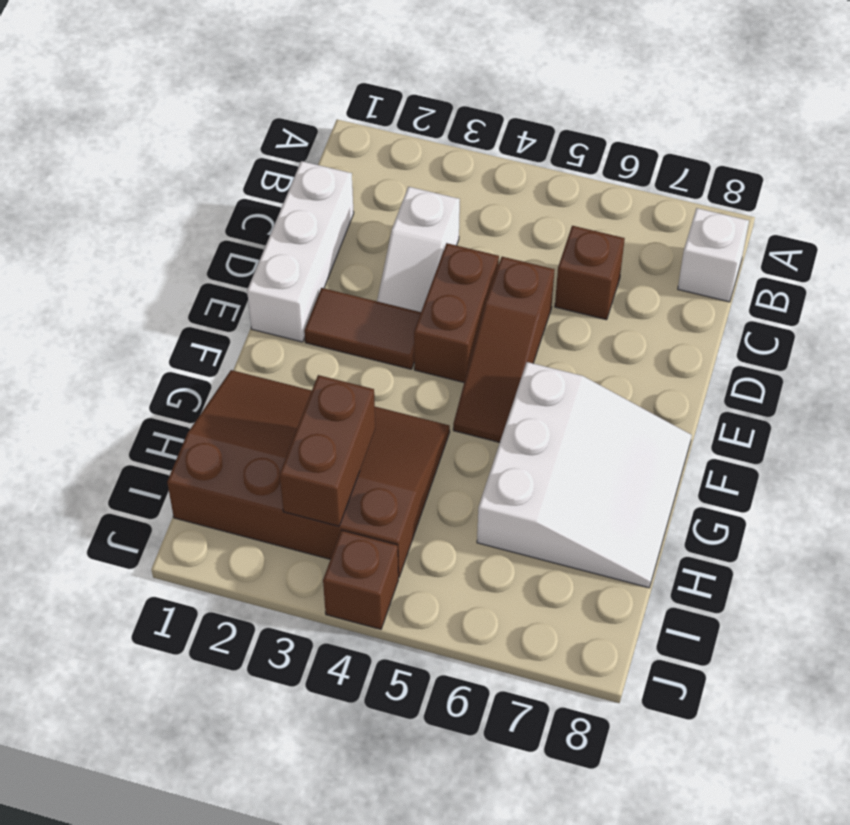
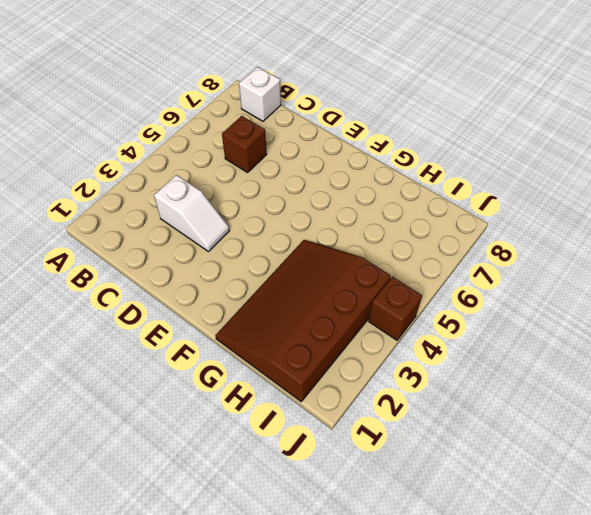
none -> white 1x3 brick [247,161,354,342]
none -> brown 1x2 brick [414,243,499,382]

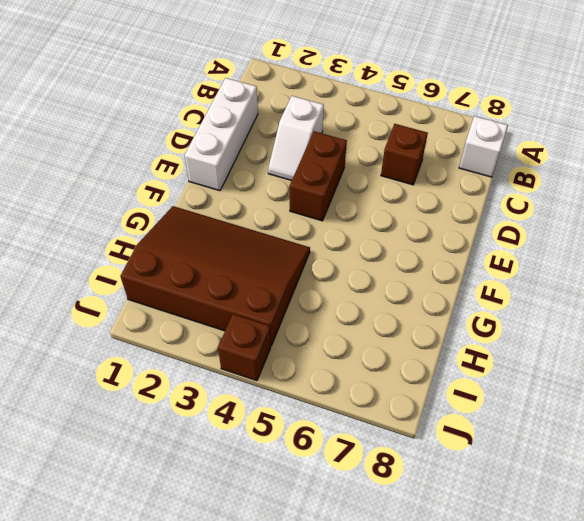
none -> brown 1x3 slope [453,257,555,442]
none -> brown 1x2 tile [304,288,421,369]

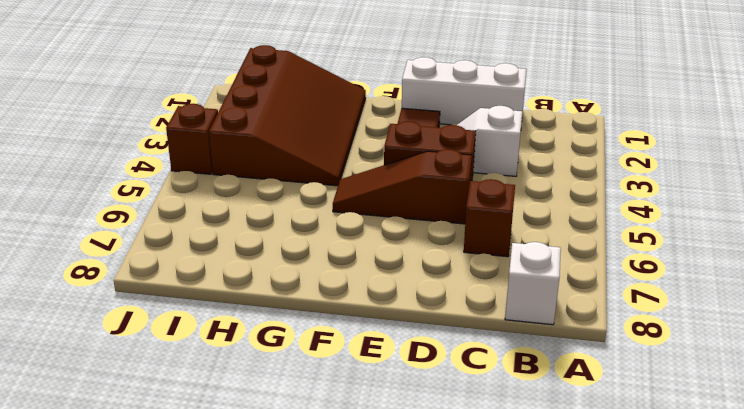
none -> white 3x3 slope [477,362,692,588]
none -> brown 1x2 brick [280,375,375,526]

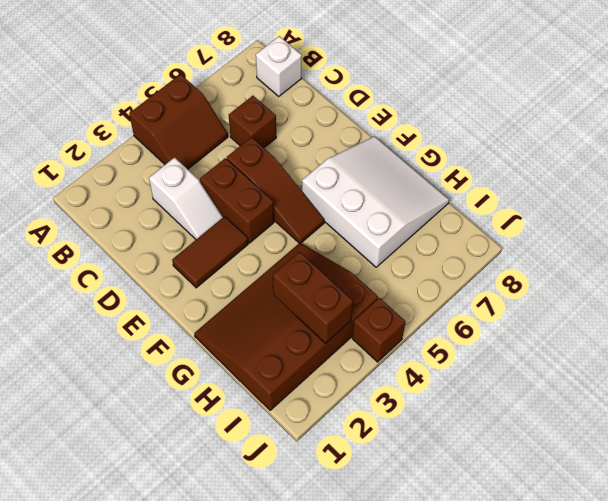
brown 2x2 slope [129,74,228,169] -> none
none -> white 1x3 brick [247,161,354,342]

